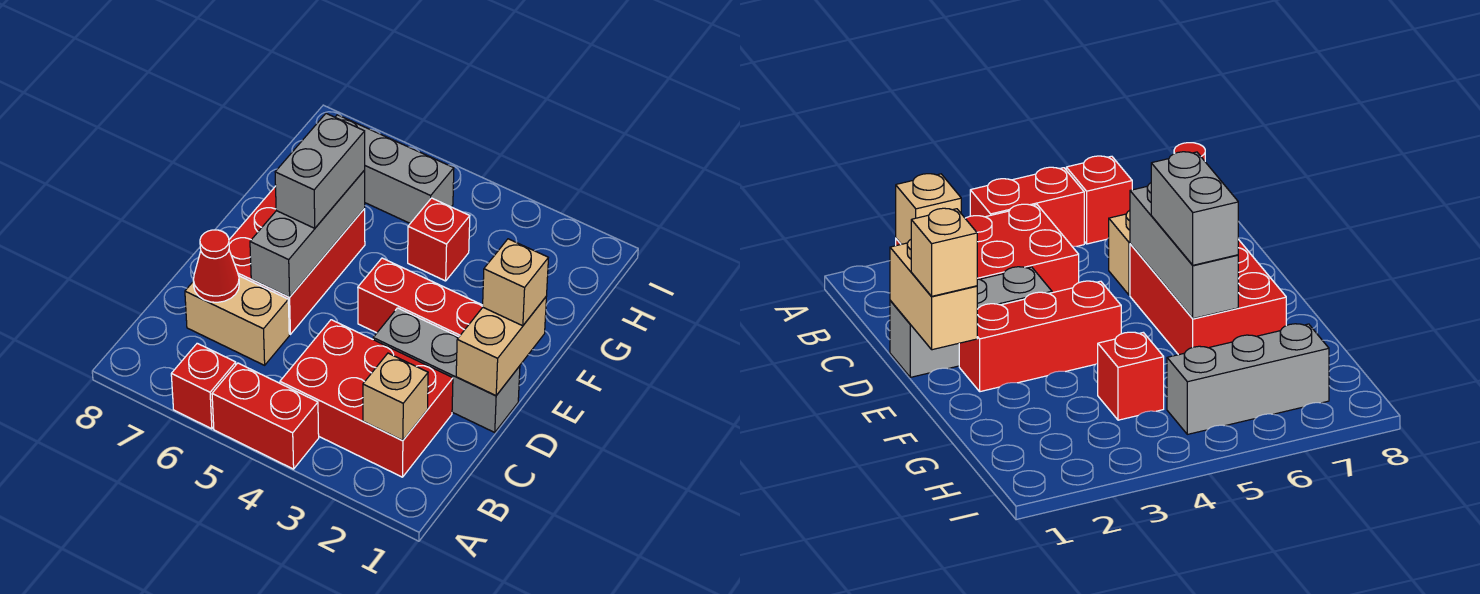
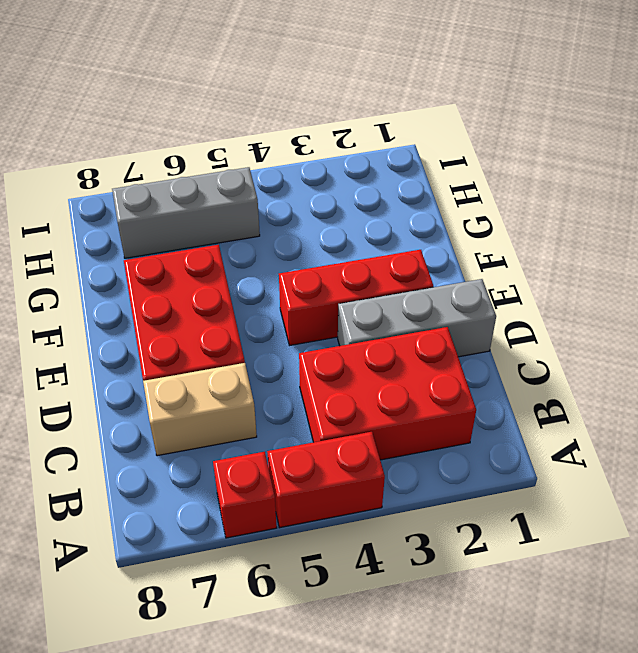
none -> red 1x1 brick [408,198,470,281]
none -> tan 1x1 brick [363,353,428,441]
none -> red 1x1 cone [193,230,239,302]

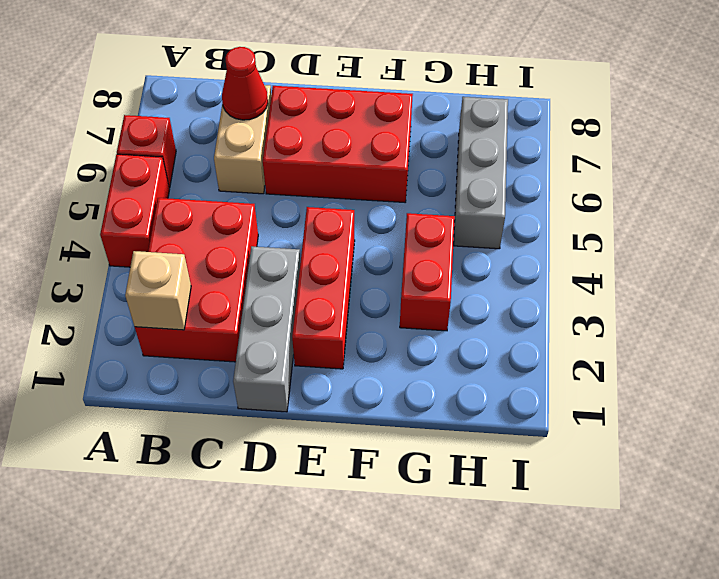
red 1x2 brick [400,213,455,331] -> red 1x1 brick [408,198,470,281]
none -> tan 1x2 brick [456,297,546,395]
none -> grey 1x3 brick [250,170,365,297]
none -> tan 1x1 brick [483,239,548,326]

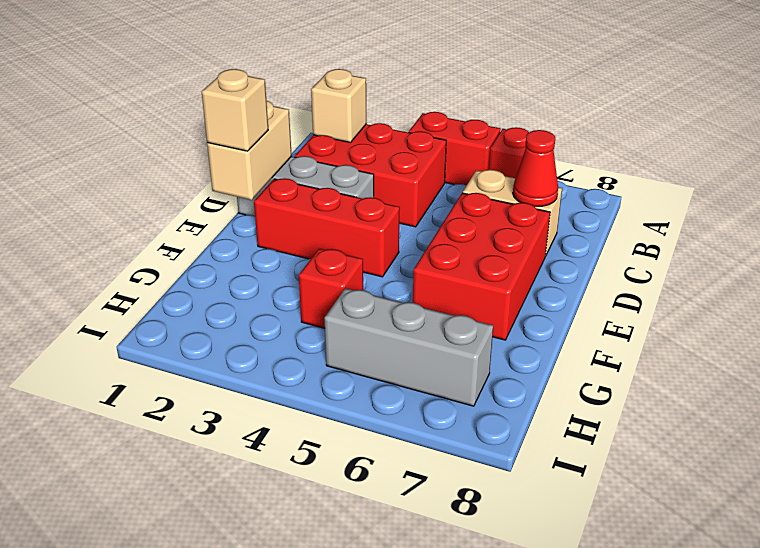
none -> grey 1x3 brick [250,170,365,297]
none -> grey 1x2 brick [275,114,365,228]

